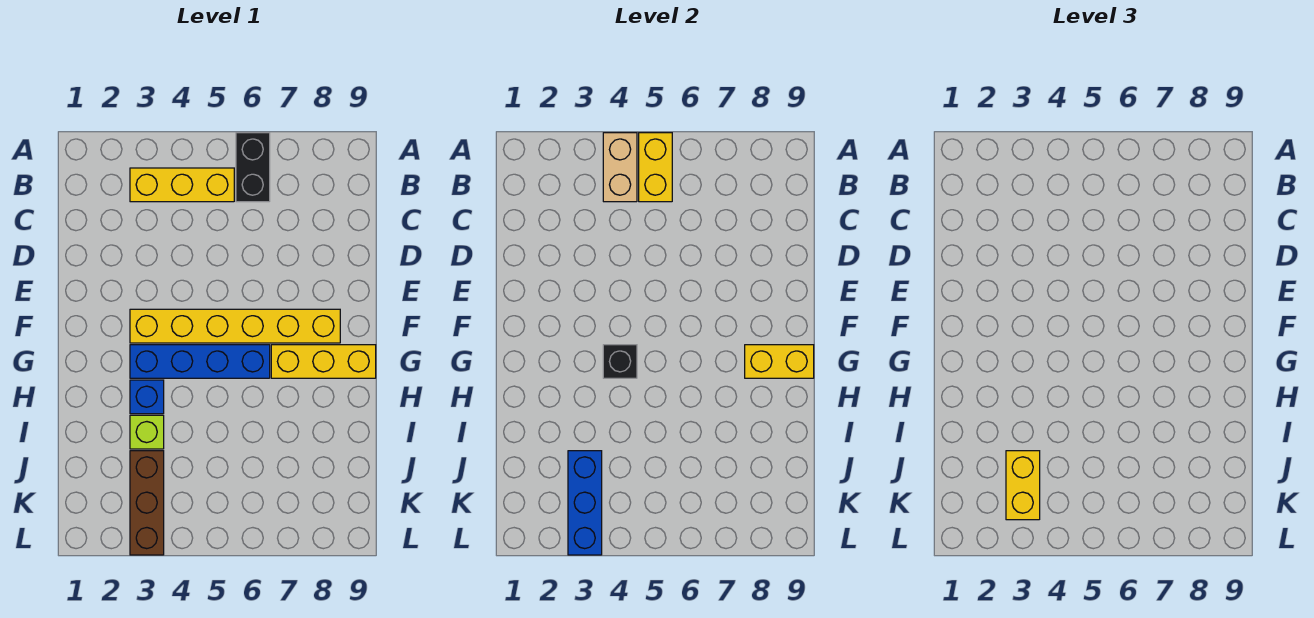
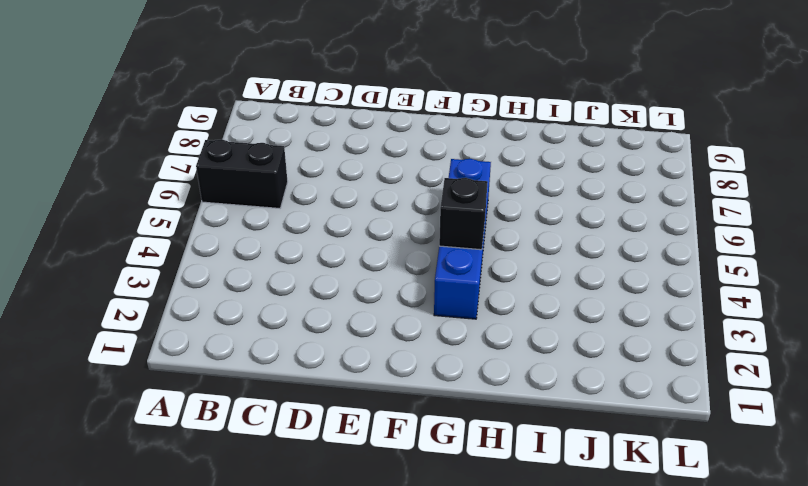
none -> yellow 1x3 brick [130,168,234,202]
none -> yellow 1x6 brick [130,309,340,343]
none -> yellow 1x3 brick [271,345,376,378]

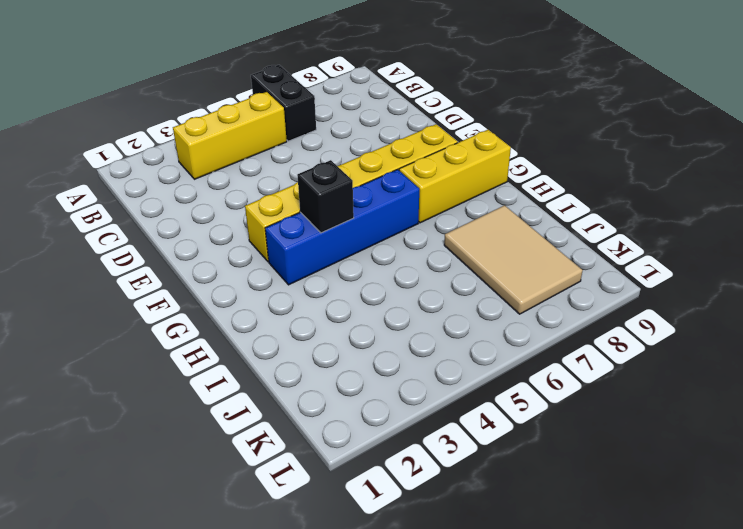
tan 2x3 tile [444,205,583,314] -> none
none -> blue 1x1 brick [130,380,164,414]
none -> lime 1x1 brick [130,415,164,449]
none -> brown 1x3 brick [130,451,164,555]

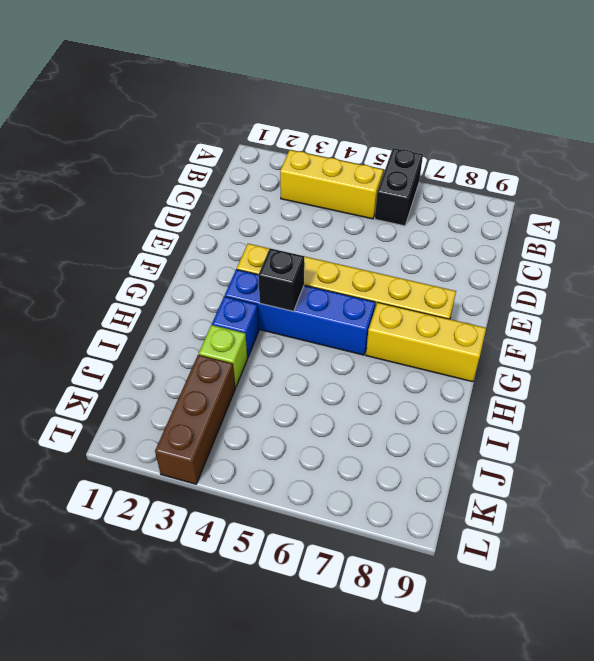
none -> tan 1x2 brick [603,133,637,202]
none -> yellow 1x2 brick [639,133,672,202]
none -> yellow 1x2 brick [745,345,814,378]

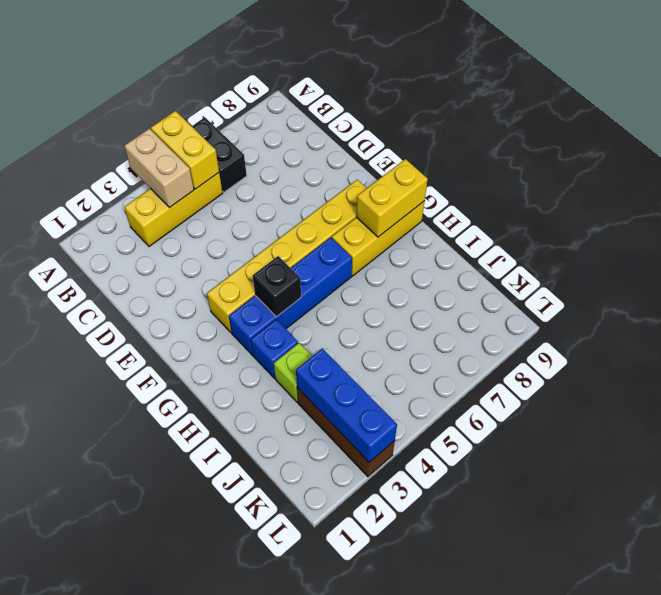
none -> yellow 1x2 brick [1006,451,1040,520]

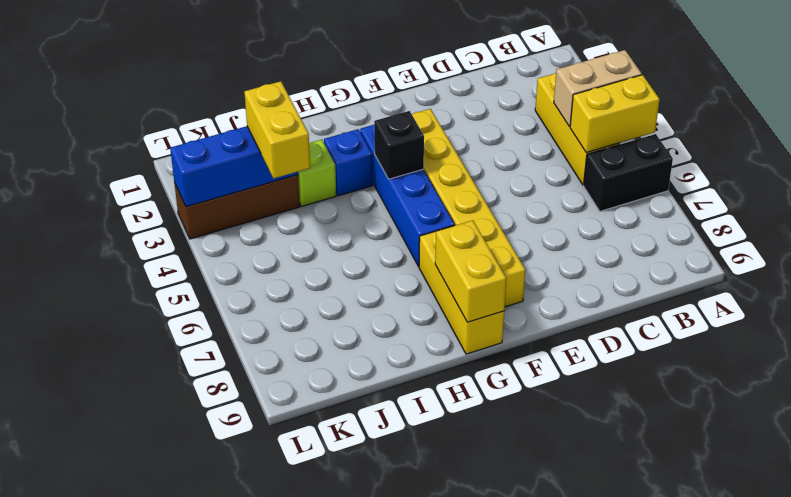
yellow 1x2 brick [244,81,310,179] -> yellow 1x2 brick turned to [1006,451,1040,520]

